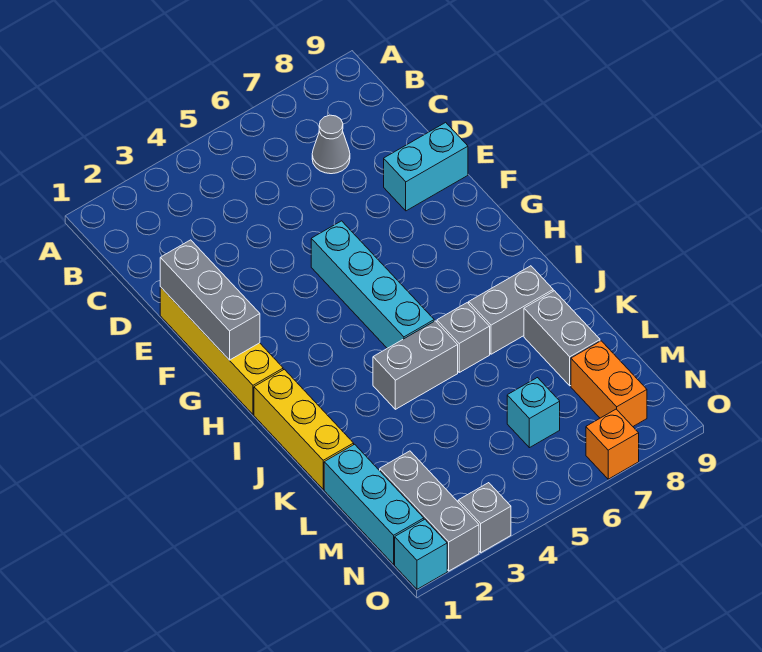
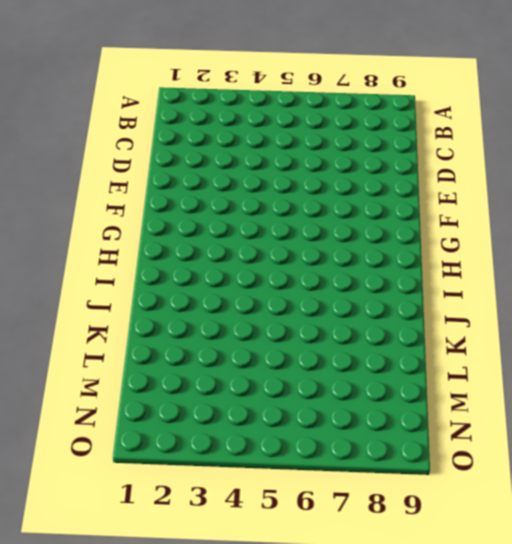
none -> grey 1x1 cone [312,115,350,174]
none -> yellow 1x4 brick [160,287,283,414]
none -> cyan 1x2 brick [384,122,468,211]

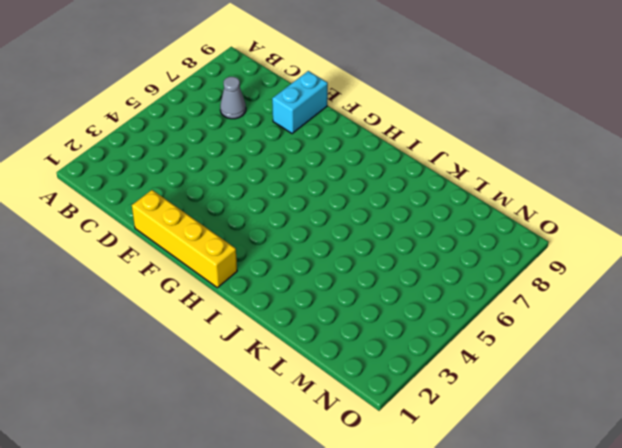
none -> cyan 1x4 brick [311,221,434,348]
none -> yellow 1x3 brick [254,369,354,489]
none -> grey 1x2 brick [373,321,458,409]

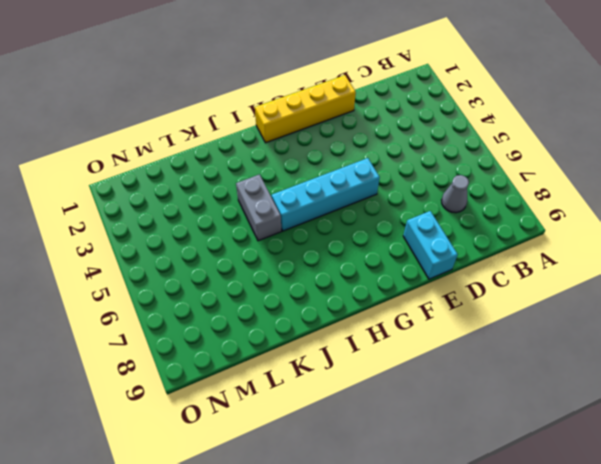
none -> yellow 1x3 brick [254,369,354,489]
none -> grey 1x1 brick [437,303,490,372]
none -> grey 1x2 brick [469,266,553,354]

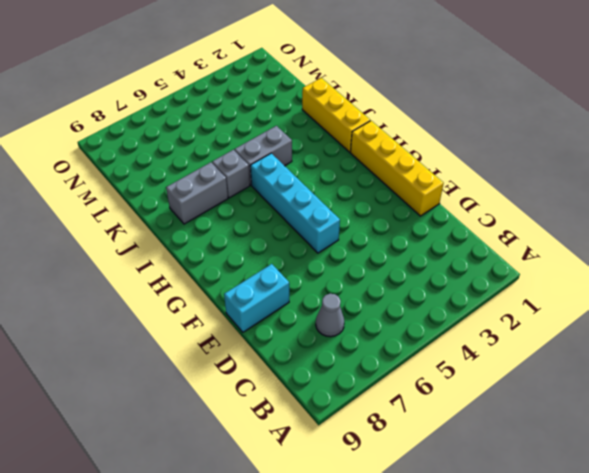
none -> grey 1x2 brick [524,291,600,386]
none -> cyan 1x3 brick [324,444,424,564]
none -> grey 1x3 brick [380,451,479,571]

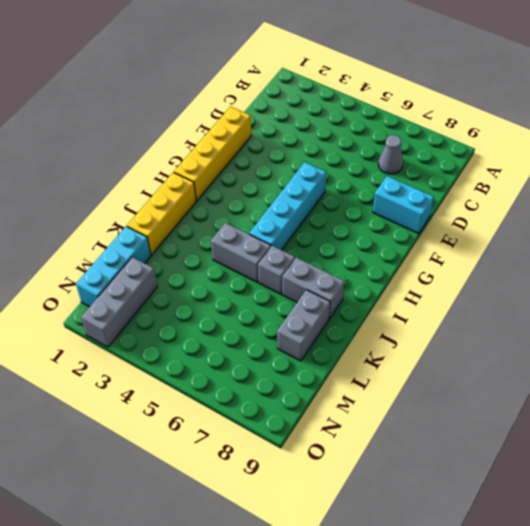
none -> cyan 1x1 brick [507,378,560,448]
none -> orange 1x2 brick [571,341,647,426]
none -> cyan 1x1 brick [395,519,447,589]

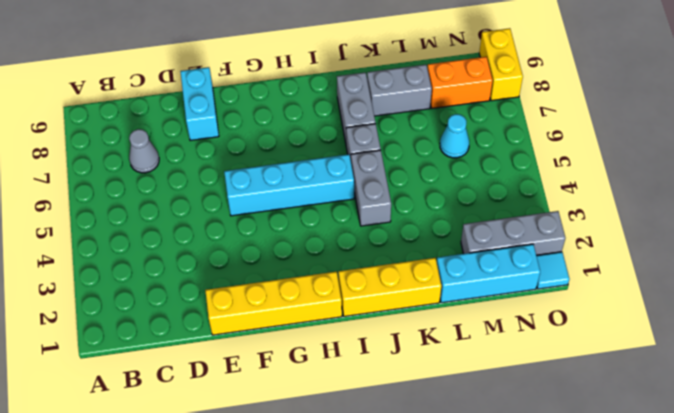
cyan 1x1 cone [440,114,469,158] -> cyan 1x1 brick [507,378,560,448]
cyan 1x1 tile [536,252,569,289] -> cyan 1x1 brick [395,519,447,589]
yellow 1x2 brick [479,28,523,101] -> none
none -> grey 1x1 brick [458,483,511,552]
none -> orange 1x1 brick [586,409,639,479]
none -> grey 1x3 brick [160,240,260,360]

